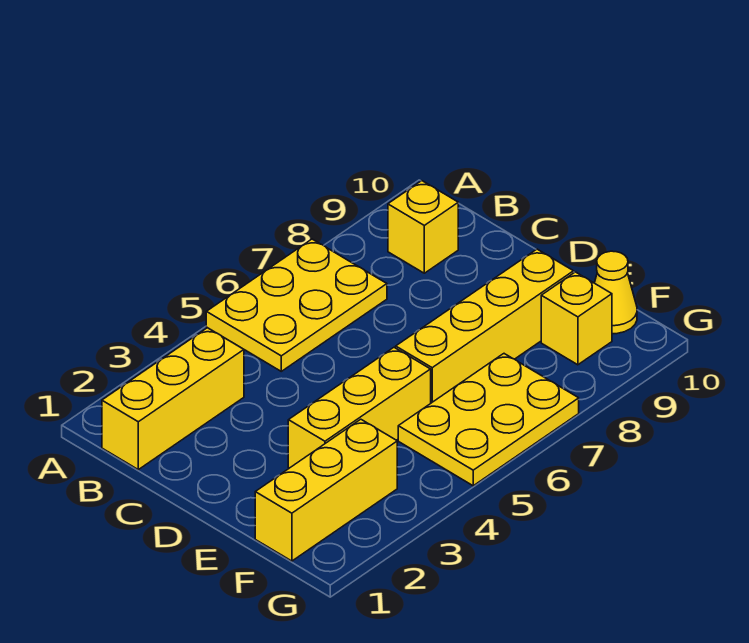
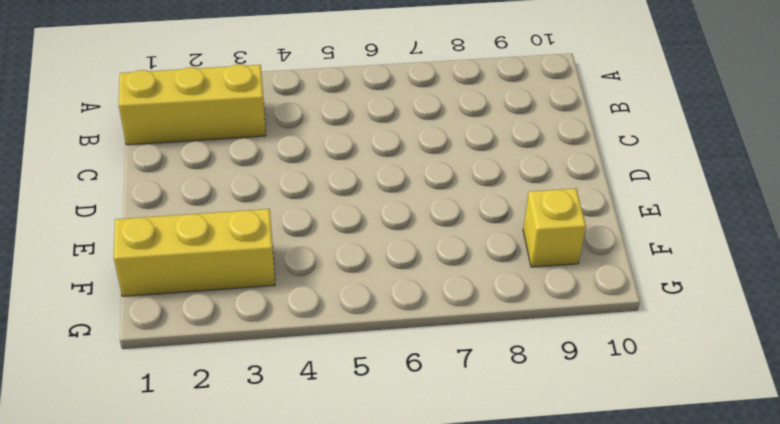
none -> yellow 2x3 plate [206,239,387,371]
none -> yellow 1x1 brick [388,181,458,273]

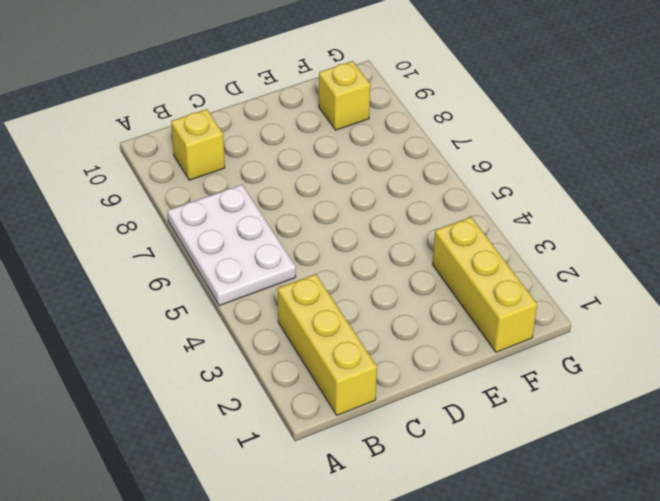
white 2x3 plate [168,185,296,306] -> yellow 2x3 plate [206,239,387,371]
none -> yellow 1x3 brick [288,348,431,468]
none -> yellow 1x4 brick [396,249,574,403]

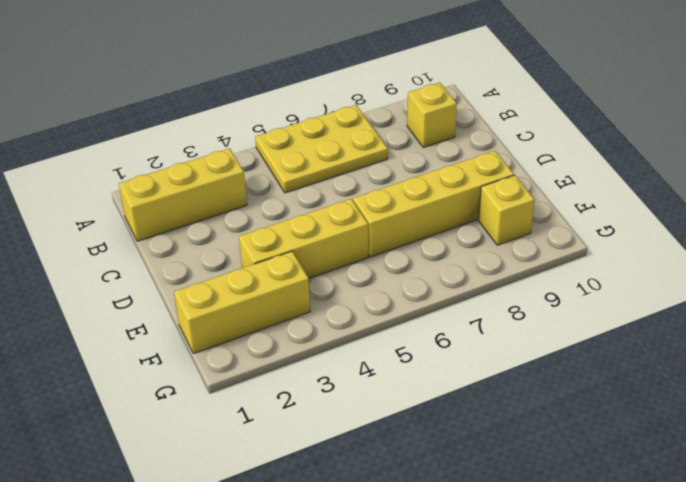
none -> yellow 2x3 plate [398,354,579,486]
none -> yellow 1x1 cone [595,251,637,334]

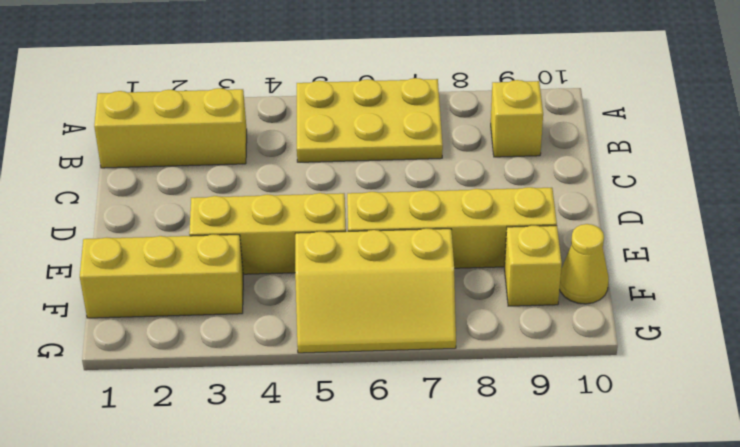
yellow 2x3 slope [295,229,456,353] -> yellow 2x3 plate [398,354,579,486]

